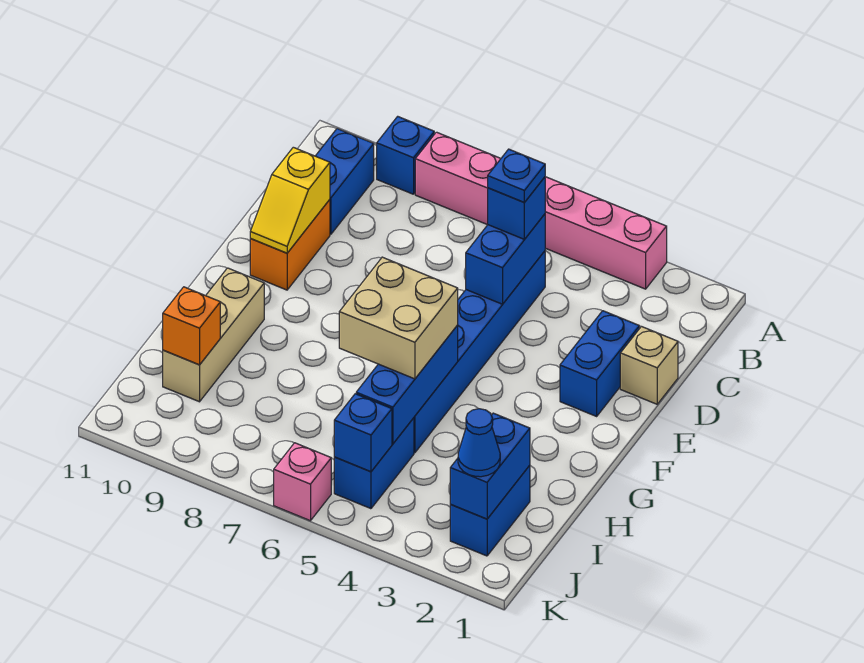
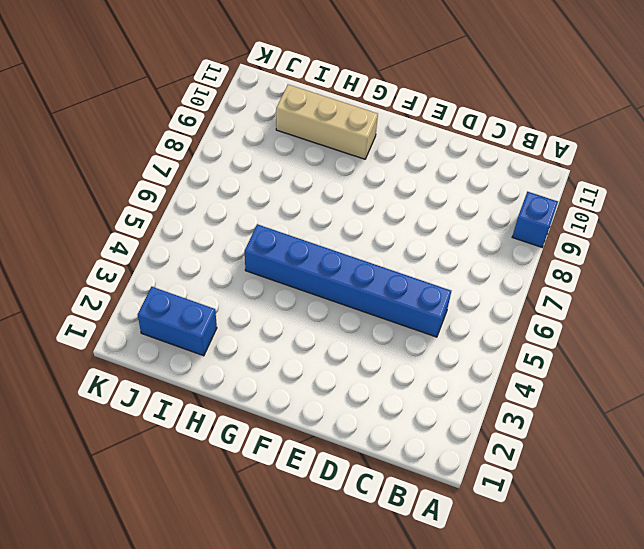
none -> pink 1x6 brick [415,132,667,289]
none -> blue 1x2 brick [316,129,374,234]
none -> tan 1x1 brick [620,327,678,404]

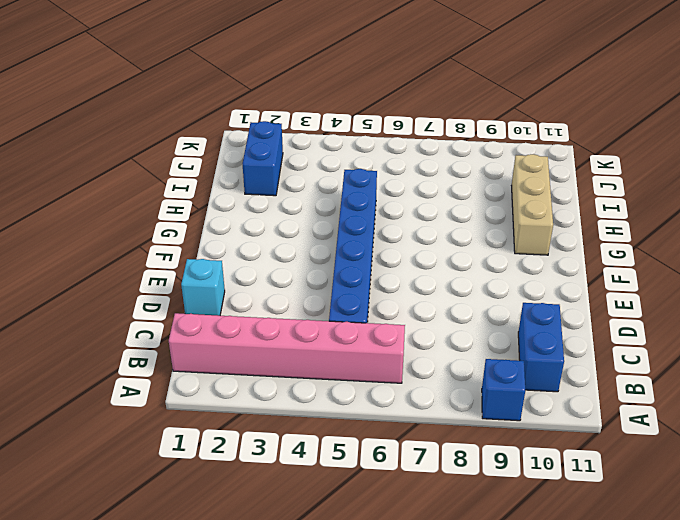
pink 1x6 brick [169,313,405,383] -> pink 1x6 brick moved to [415,132,667,289]
cyan 1x1 brick [181,259,225,316] -> tan 1x1 brick [620,327,678,404]
none -> blue 1x2 brick [560,311,639,416]
none -> orange 1x2 brick [250,200,330,290]
none -> blue 1x2 brick [334,418,414,509]

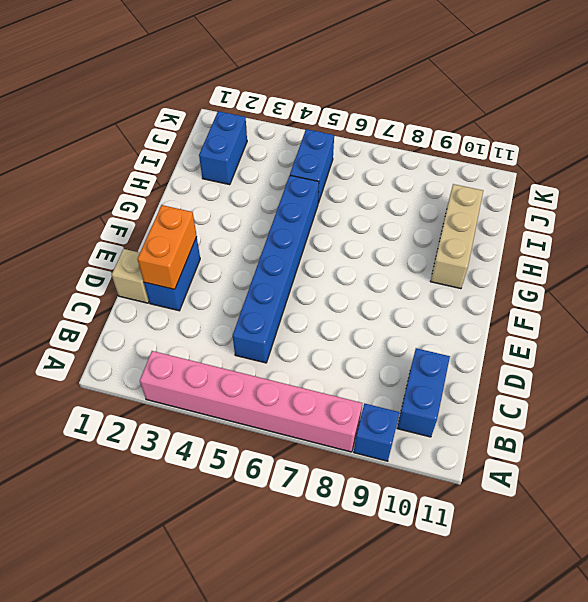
orange 1x2 brick [137,205,197,289] -> orange 1x2 brick moved to [250,200,330,290]
none -> pink 1x1 brick [274,443,331,521]
none -> blue 1x2 brick [466,214,545,304]
none -> yellow 1x2 slope [250,147,330,253]

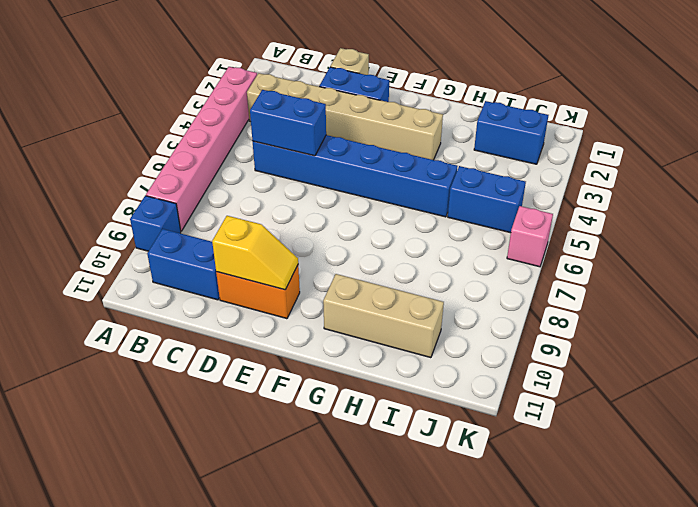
tan 1x6 brick [247,73,443,160] -> none
none -> blue 1x3 brick [356,325,458,444]
none -> blue 1x2 brick [450,413,530,519]
none -> orange 1x1 brick [163,287,220,365]

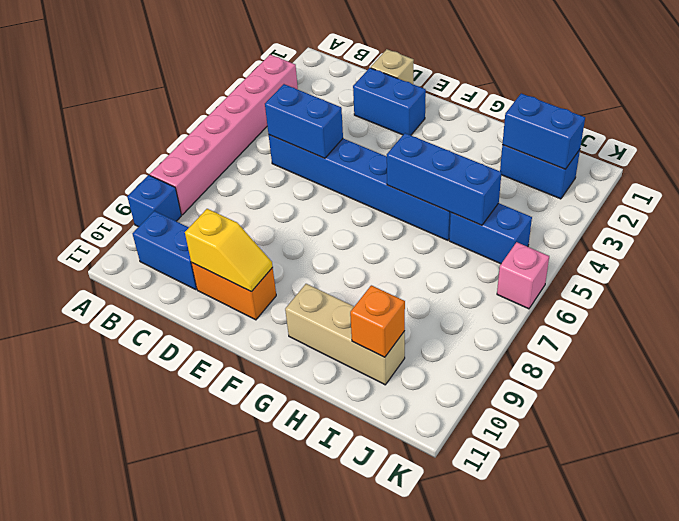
none -> blue 1x1 brick [334,394,392,472]
none -> blue 1x1 brick [488,177,545,239]
none -> tan 2x2 brick [339,257,458,379]

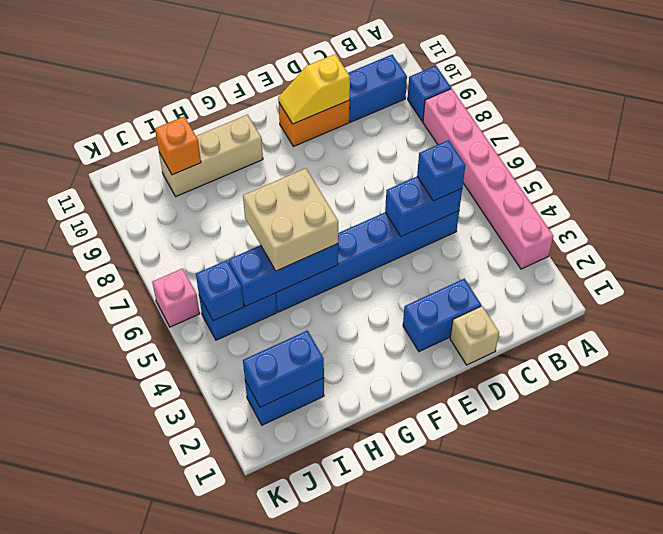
none -> blue 1x1 cone [458,409,500,477]
none -> blue 1x1 plate [488,149,545,202]

